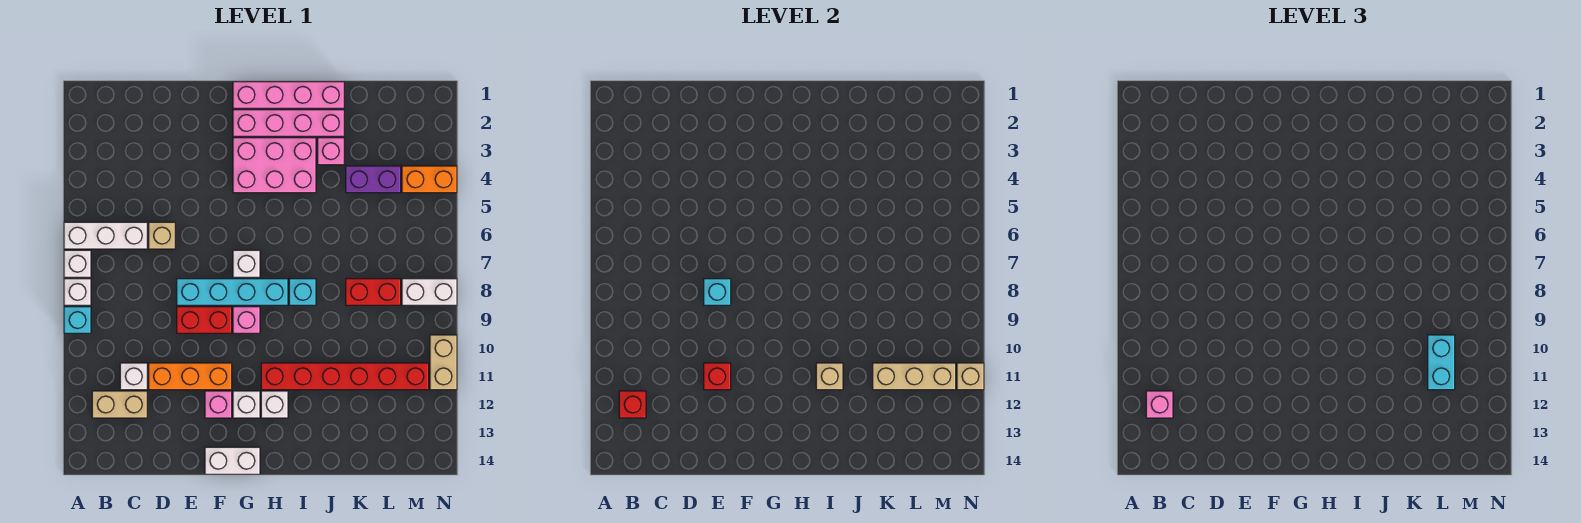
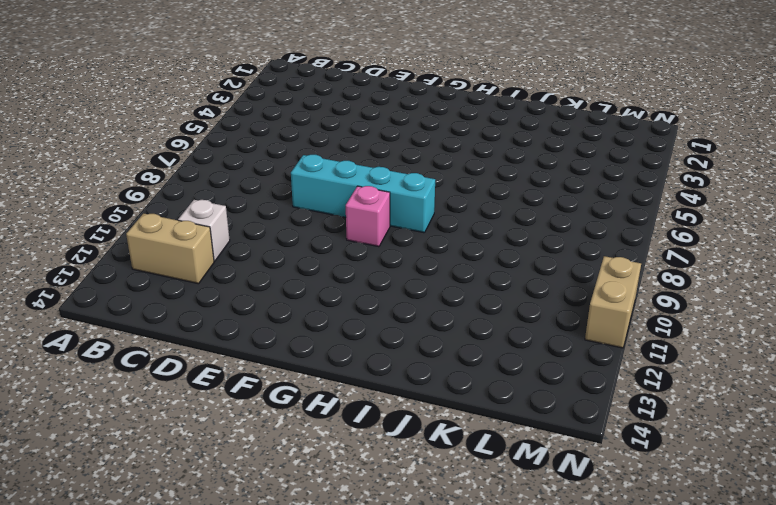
none -> white 1x3 brick [64,222,147,249]
none -> white 1x1 brick [64,250,91,277]
none -> white 1x1 brick [64,279,91,305]
none -> cyan 1x1 brick [64,307,91,333]

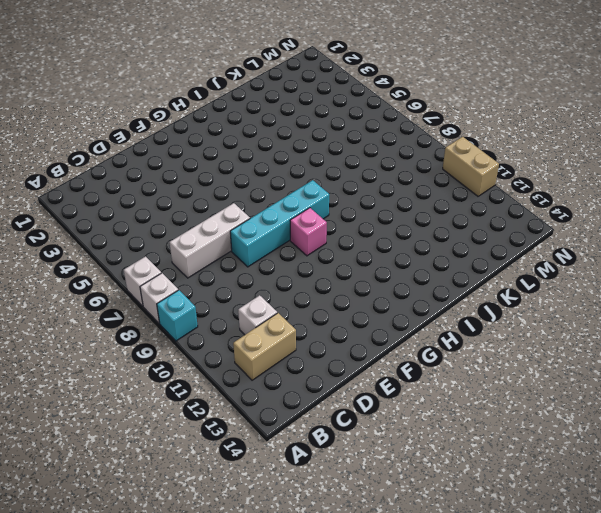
white 1x3 brick [169,203,250,278] -> white 1x3 brick moved to [64,222,147,249]
none -> tan 1x1 brick [149,222,175,249]
none -> orange 1x3 brick [149,363,232,390]
none -> red 1x2 brick [177,307,232,333]
none -> pink 1x1 brick [205,391,232,418]

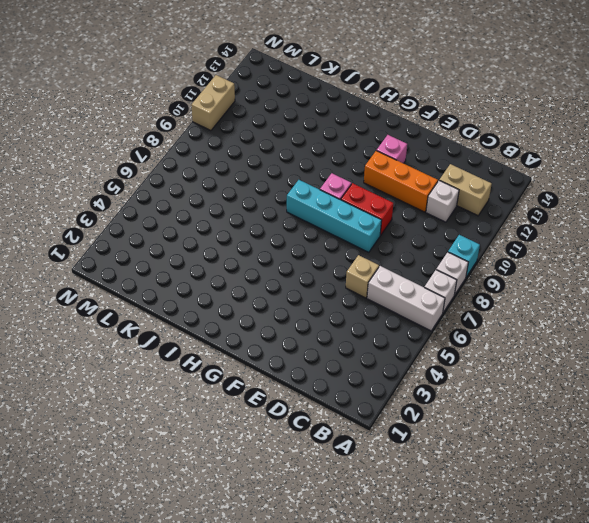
none -> white 1x2 brick [205,447,260,474]
none -> pink 1x4 brick [233,82,344,108]
none -> pink 1x4 brick [233,110,344,136]
none -> pink 2x3 brick [233,138,316,193]

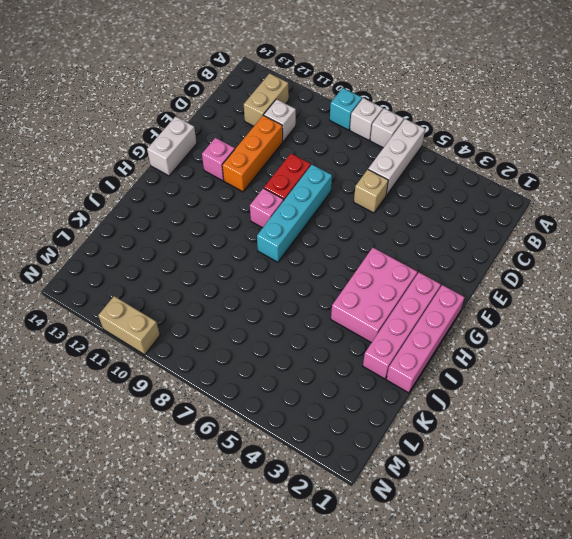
none -> white 1x1 brick [233,250,260,277]
none -> white 1x1 brick [233,391,260,418]
none -> red 1x6 brick [261,363,429,390]
none -> white 1x1 brick [261,391,288,418]

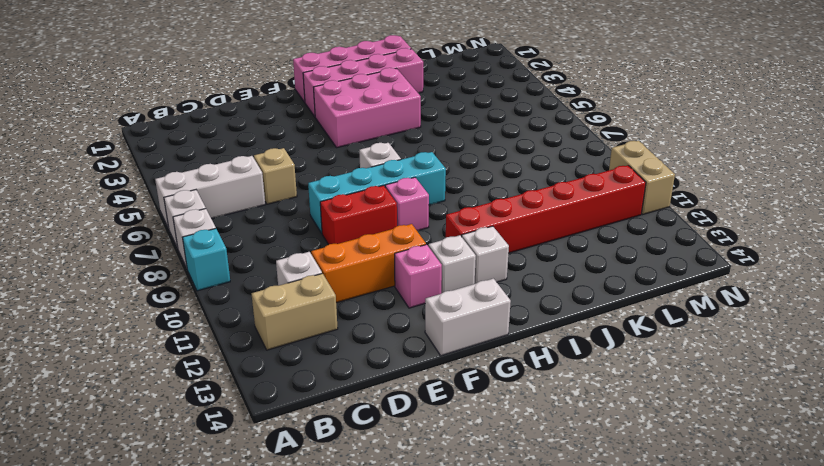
none -> cyan 1x1 brick [289,279,316,305]
none -> pink 1x1 brick [318,138,344,165]
none -> purple 1x2 brick [346,166,401,193]
none -> red 1x2 brick [346,279,401,305]

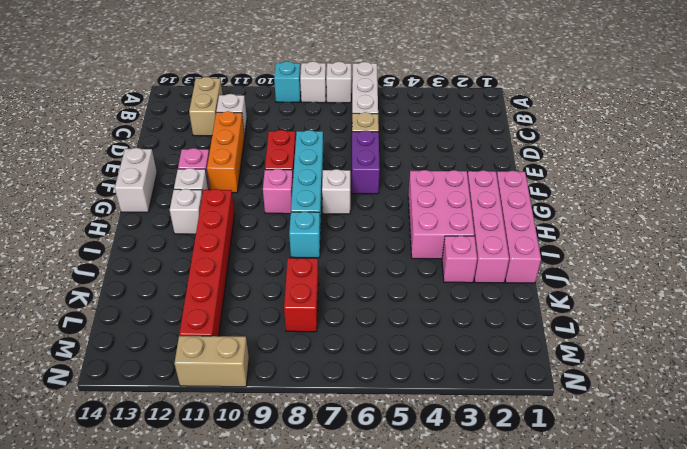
purple 1x2 brick [352,131,380,194] -> purple 1x2 brick moved to [346,166,401,193]
none -> orange 1x2 brick [402,166,457,193]
none -> white 1x2 brick [402,279,457,305]
none -> red 1x1 brick [619,391,646,418]
none -> cyan 1x1 brick [704,279,731,305]

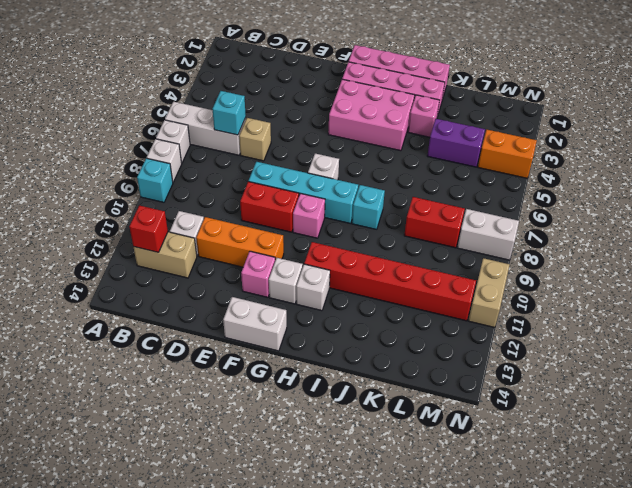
cyan 1x1 brick [213,91,246,135] -> cyan 1x1 brick moved to [704,279,731,305]
none -> red 1x1 brick [704,363,731,390]
none -> tan 1x1 brick [816,363,843,390]
none -> tan 1x3 brick [873,363,956,390]
none -> tan 1x1 brick [957,363,984,390]

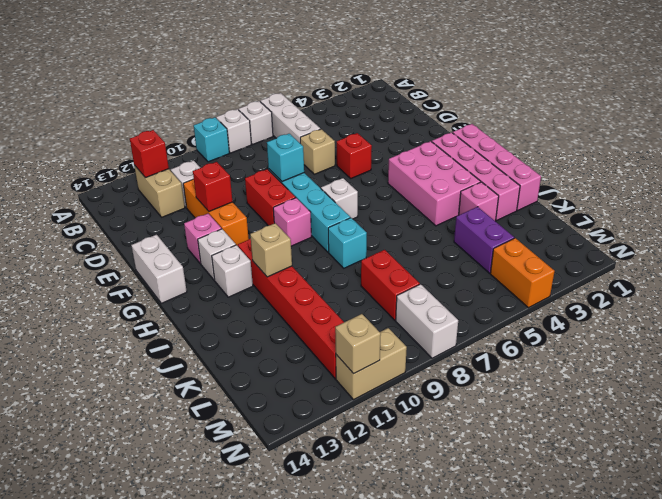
red 1x1 brick [337,133,372,178] -> none
none -> tan 1x3 brick [873,363,956,390]
none -> pink 1x1 brick [1146,391,1173,418]
none -> cyan 1x2 brick [1428,335,1455,390]

